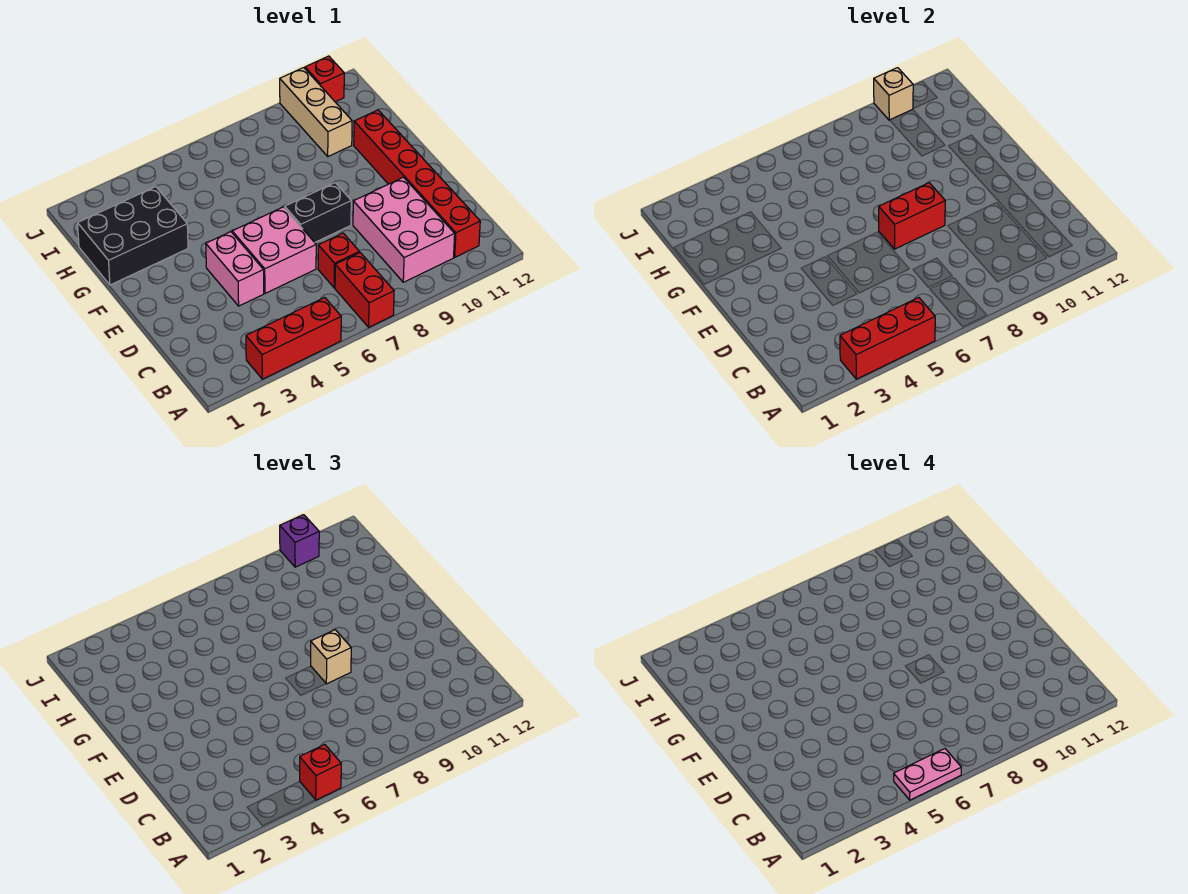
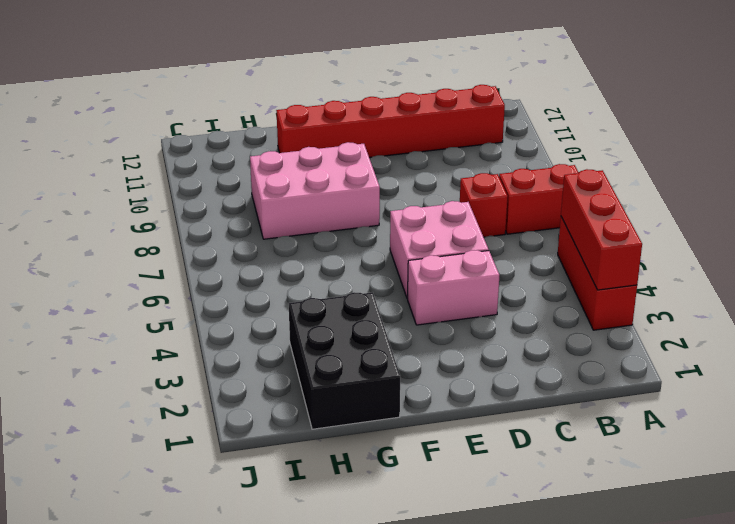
pink 2x3 brick [250,142,380,239] -> pink 2x3 brick moved to [353,177,455,282]
none -> black 1x2 brick [285,183,351,242]
none -> tan 1x3 brick [280,68,352,156]
none -> red 1x1 brick [305,56,344,102]

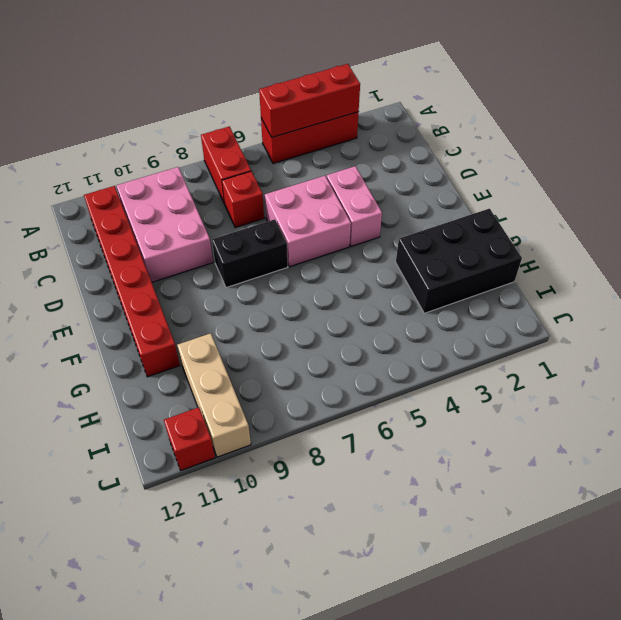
none -> red 1x2 brick [879,183,945,249]
none -> tan 1x1 brick [874,68,913,120]
none -> red 1x1 brick [300,745,341,800]

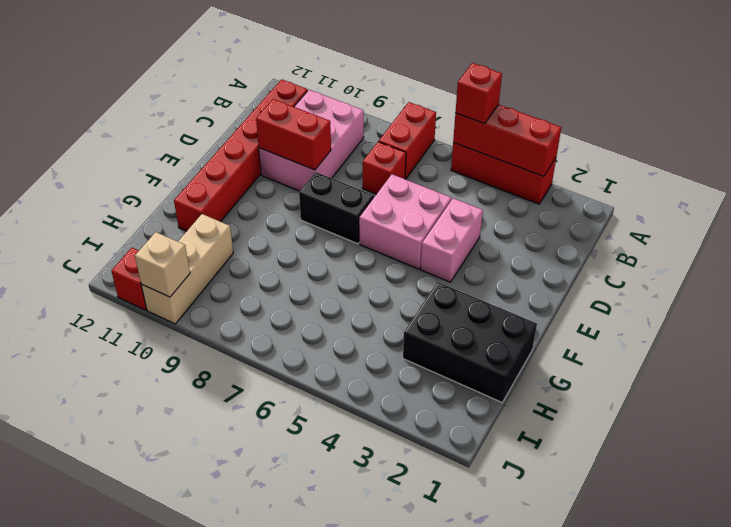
red 1x2 brick [256,99,331,170] -> red 1x2 brick moved to [879,183,945,249]
none -> tan 1x1 brick [311,630,351,684]
none -> purple 1x1 brick [280,515,319,567]
none -> pink 1x2 plate [894,749,961,800]

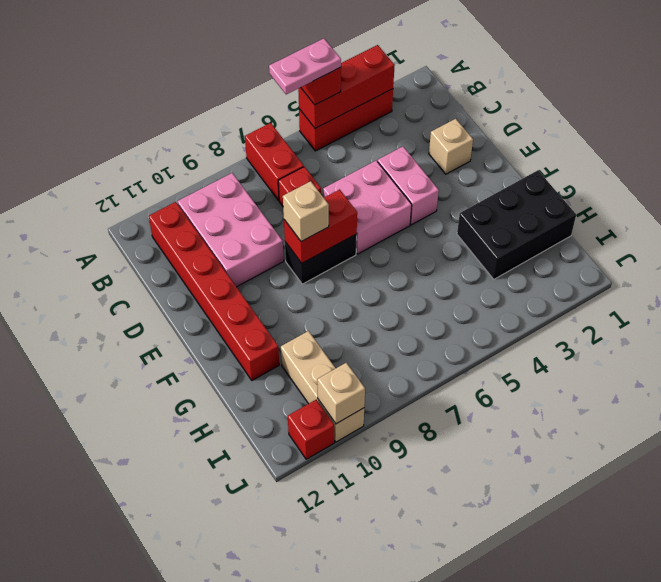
tan 1x1 brick [429,119,473,174] -> none
none -> purple 1x1 brick [280,515,319,567]

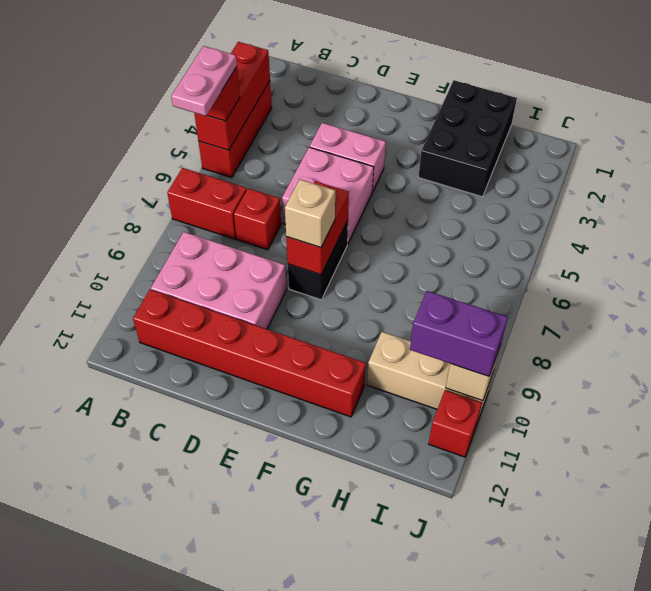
purple 1x2 brick [410,291,508,376] -> purple 1x1 brick [280,515,319,567]

